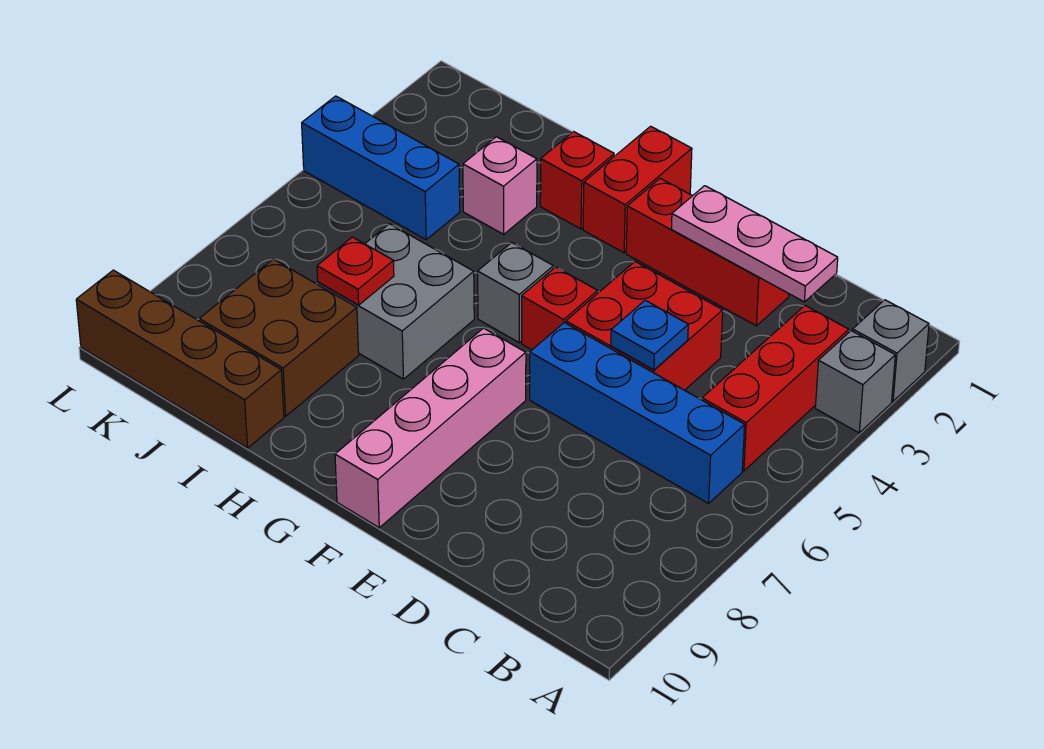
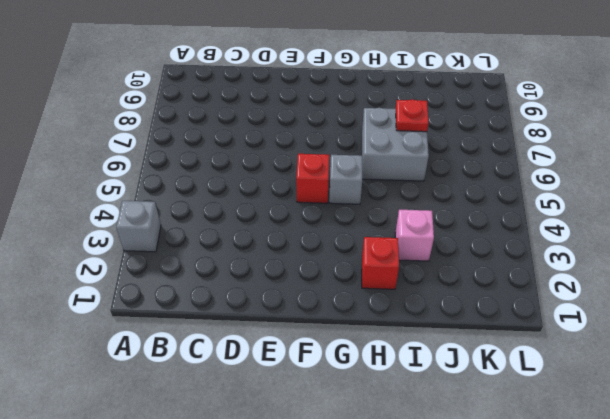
none -> grey 1x1 brick [853,300,929,401]
none -> red 1x3 brick [702,306,849,471]
none -> blue 1x4 brick [530,323,745,503]

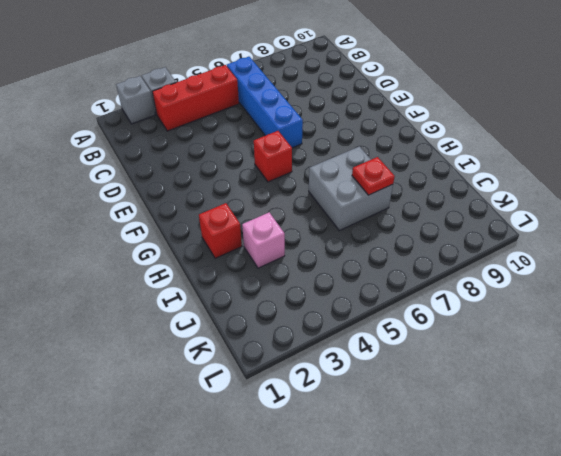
none -> red 1x3 brick [626,178,789,326]
none -> red 2x2 brick [566,262,723,390]
none -> pink 1x4 brick [335,328,526,528]

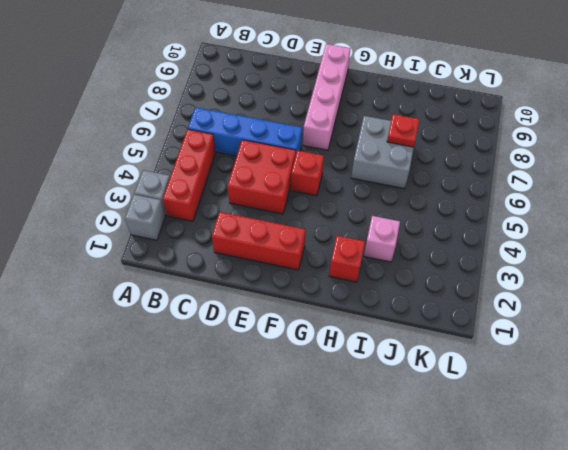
none -> red 1x2 brick [583,126,692,253]
none -> grey 1x1 brick [478,243,553,343]
none -> brown 2x2 brick [199,259,359,416]

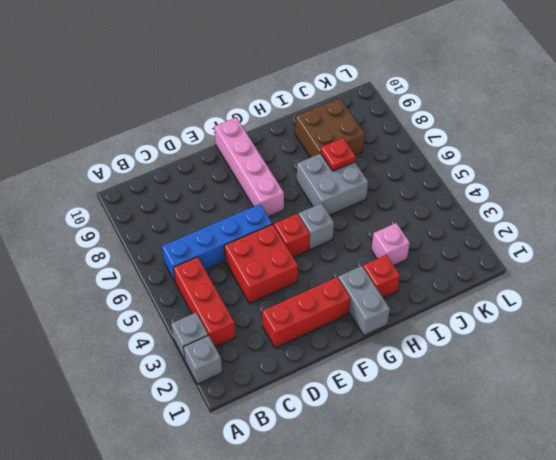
grey 1x2 brick [338,266,390,336] -> red 1x2 brick [583,126,692,253]
none -> brown 1x4 brick [76,270,284,448]
none -> blue 1x3 brick [302,96,460,240]
none -> pink 1x3 plate [671,186,838,302]

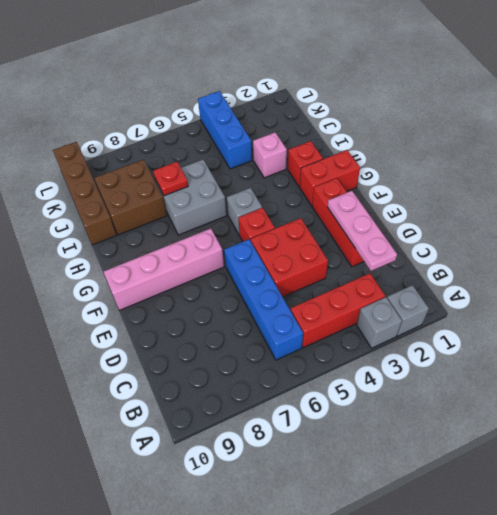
none -> blue 1x1 plate [611,300,688,370]

